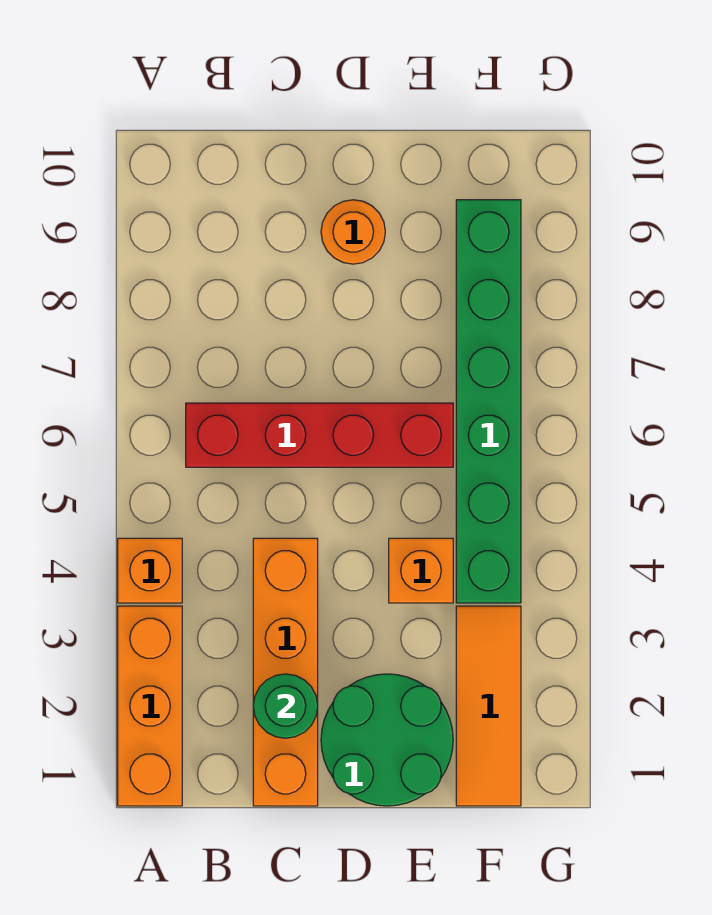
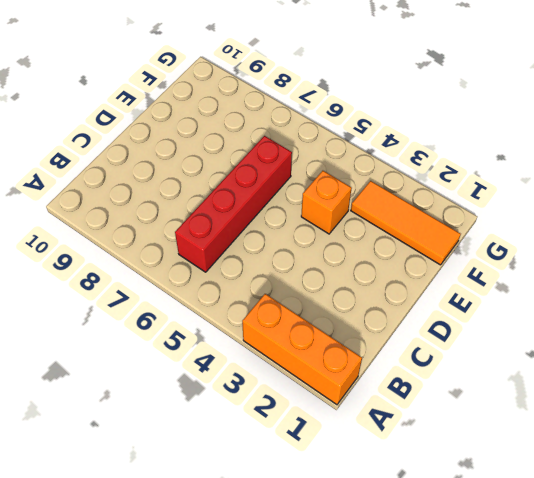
none -> orange 1x1 brick [118,538,182,603]
none -> orange 1x4 brick [253,538,318,806]

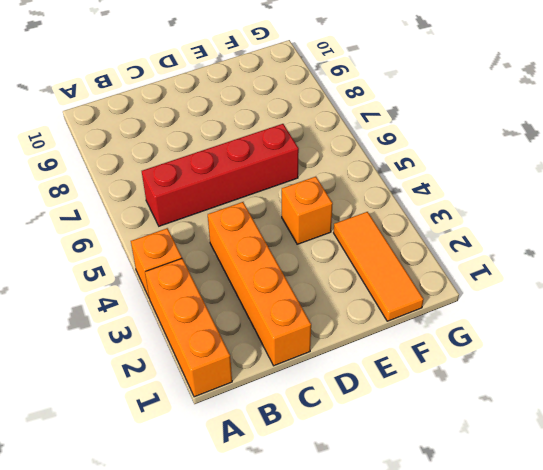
none -> green 2x2 round brick [321,674,453,806]
none -> orange 1x1 round brick [321,200,385,264]

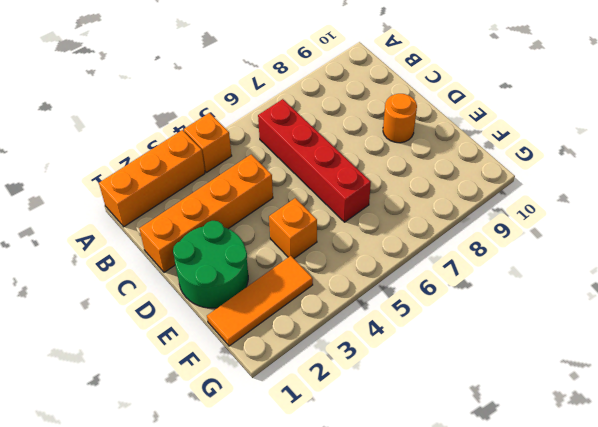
none -> green 1x6 brick [456,200,521,603]
none -> green 1x1 round brick [253,674,318,738]

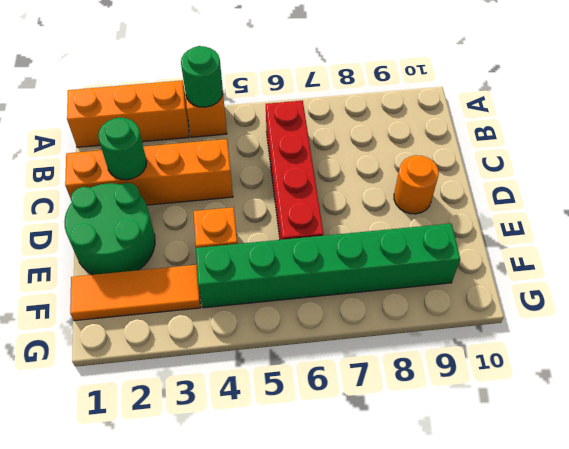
green 1x1 round brick [181,46,223,107] -> none

